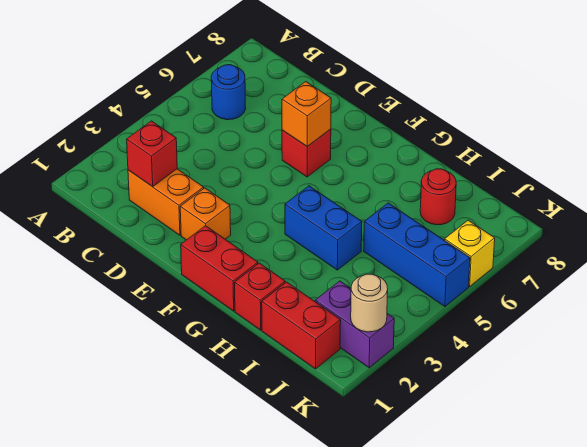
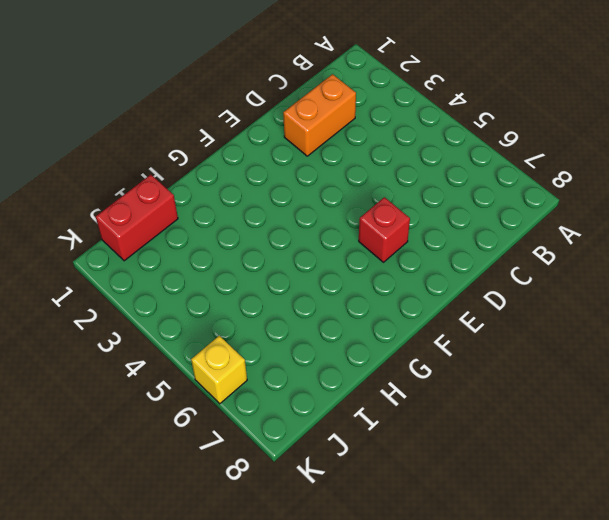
none -> blue 1x1 round brick [211,65,246,120]
none -> orange 1x1 brick [180,188,231,240]
none -> red 1x2 brick [181,226,258,311]

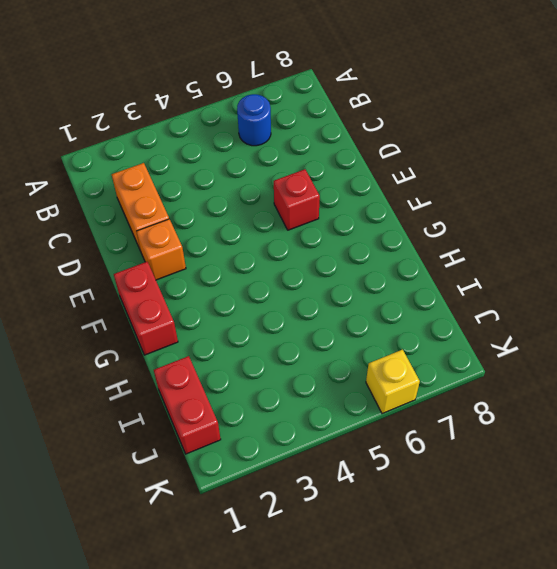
none -> blue 1x2 brick [285,186,362,270]
none -> red 1x1 brick [235,263,285,330]
none -> blue 1x3 brick [364,203,470,306]

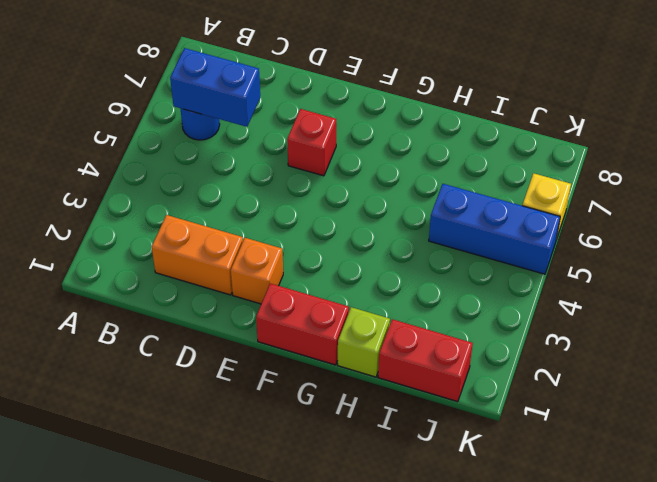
blue 1x2 brick [170,48,260,127] -> blue 1x2 brick moved to [285,186,362,270]
lime 1x1 brick [338,307,390,377] -> red 1x1 brick [235,263,285,330]
none -> red 1x1 round brick [420,169,456,225]
none -> purple 1x2 brick [315,281,394,368]
none -> red 1x1 brick [127,121,177,187]

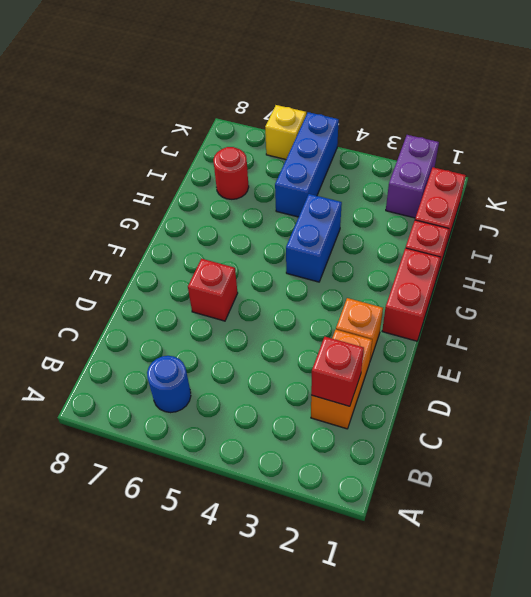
none -> orange 1x1 brick [282,82,331,146]
none -> tan 1x1 round brick [351,274,388,332]

